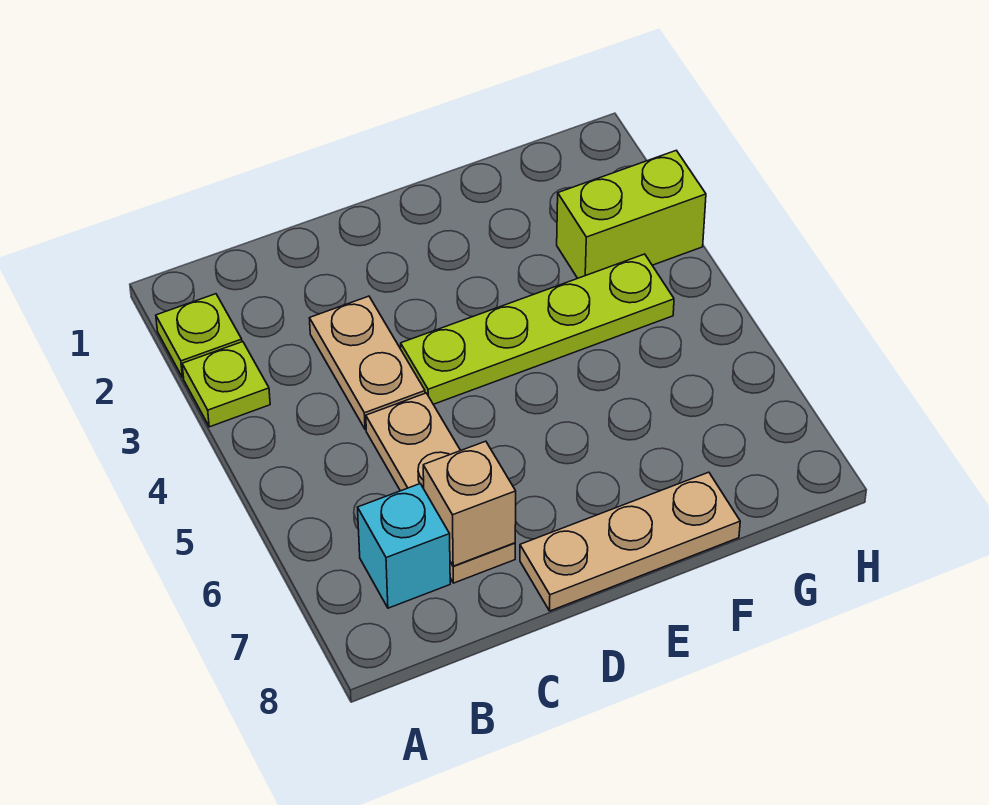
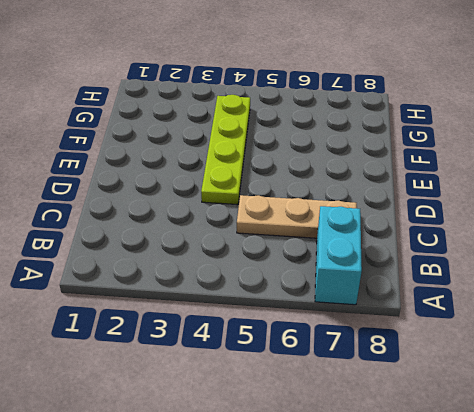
cyan 1x2 brick [315,206,362,305] -> cyan 1x1 brick [358,484,450,608]
none -> lime 1x1 plate [156,294,242,378]
none -> lime 1x1 plate [182,342,270,427]

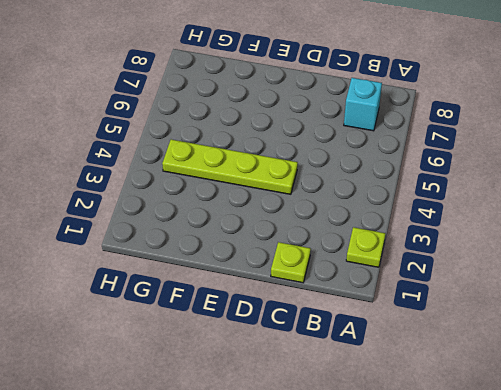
lime 1x1 plate [271,242,311,283] -> lime 1x1 plate moved to [182,342,270,427]
none -> tan 1x2 plate [309,296,425,430]
none -> tan 1x3 plate [366,393,515,583]

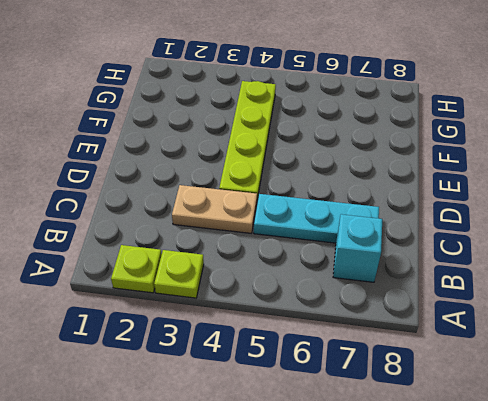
cyan 1x3 plate [254,194,379,243] -> tan 1x3 plate [366,393,515,583]
none -> tan 1x3 plate [520,472,740,611]
none -> lime 1x2 brick [557,150,706,278]

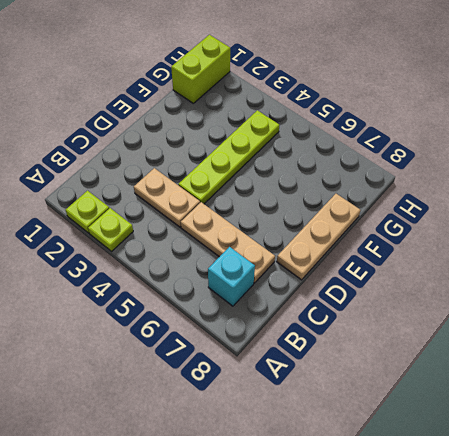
lime 1x2 brick [171,35,230,103] -> lime 1x2 brick moved to [557,150,706,278]
none -> tan 1x1 brick [423,441,516,566]

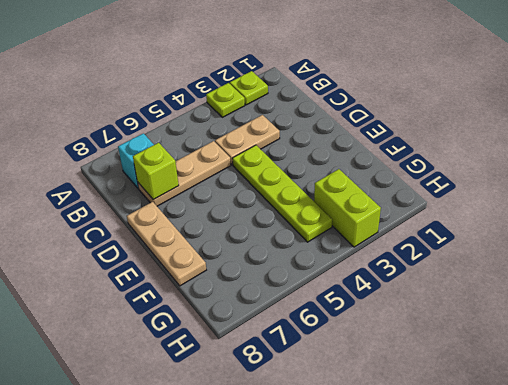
lime 1x1 brick [133,143,179,200] -> tan 1x1 brick [423,441,516,566]

